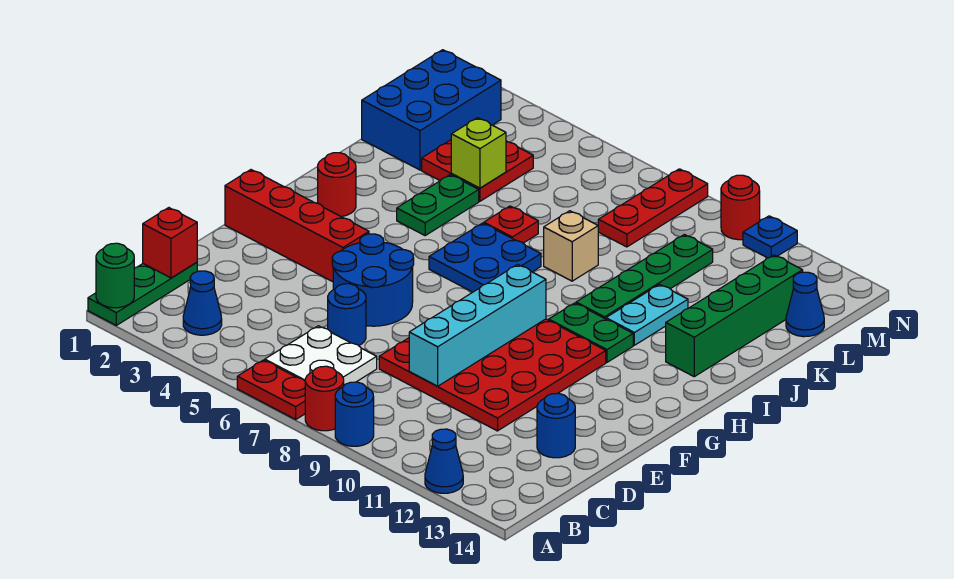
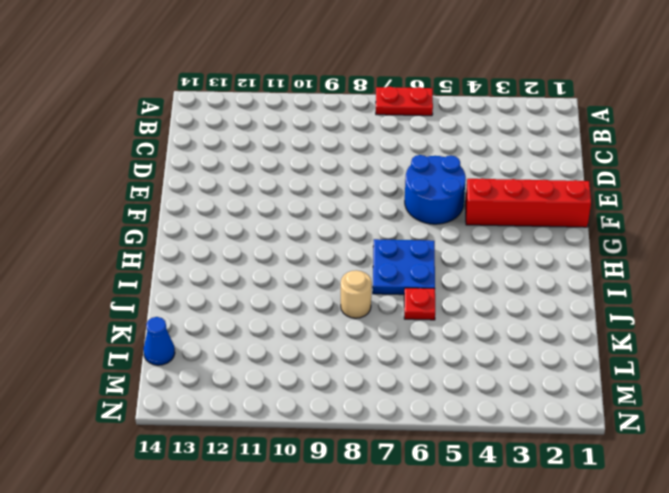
tan 1x1 round brick [341,270,372,318] -> tan 1x1 brick [544,211,598,281]
none -> green 1x3 plate [88,262,197,325]
none -> red 1x1 round brick [305,366,344,431]
none -> blue 1x1 round brick [335,382,374,446]
none -> blue 1x1 cone [425,429,463,493]

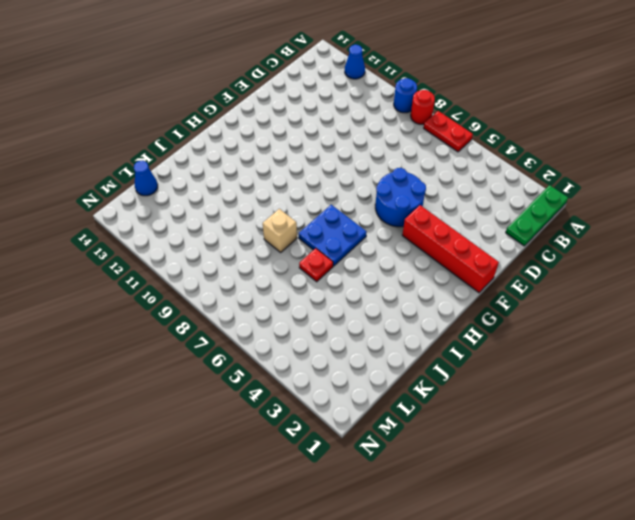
none -> blue 1x1 cone [183,271,222,335]
none -> white 2x2 plate [265,326,377,385]
none -> blue 1x1 round brick [328,284,366,346]
none -> red 4x4 plate [379,319,606,431]

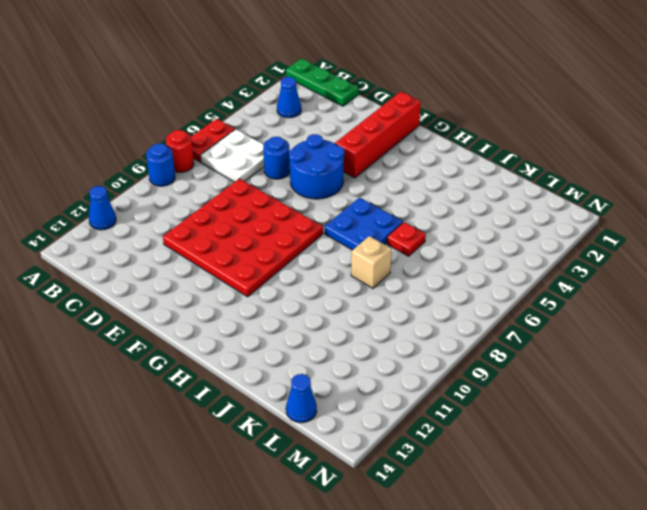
none -> blue 1x1 round brick [537,393,575,458]
none -> red 1x1 round brick [318,153,356,217]
none -> green 1x2 plate [549,303,633,362]
none -> green 1x2 plate [397,175,479,235]

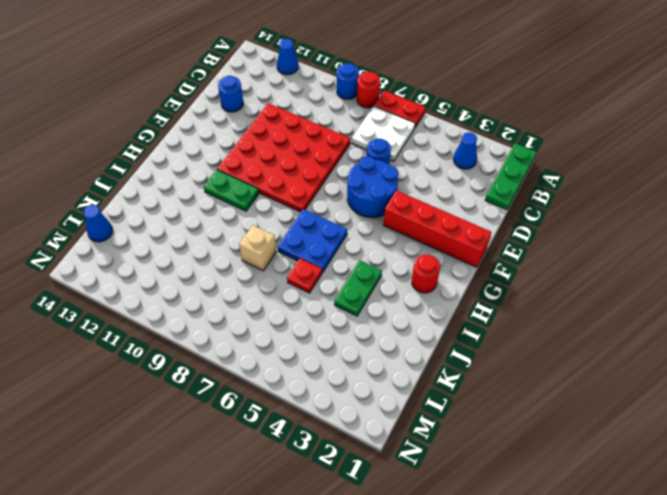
none -> green 1x4 plate [576,234,713,319]
none -> cyan 1x2 plate [606,284,688,345]
none -> green 1x4 brick [666,255,803,377]
none -> blue 2x3 brick [362,50,501,170]

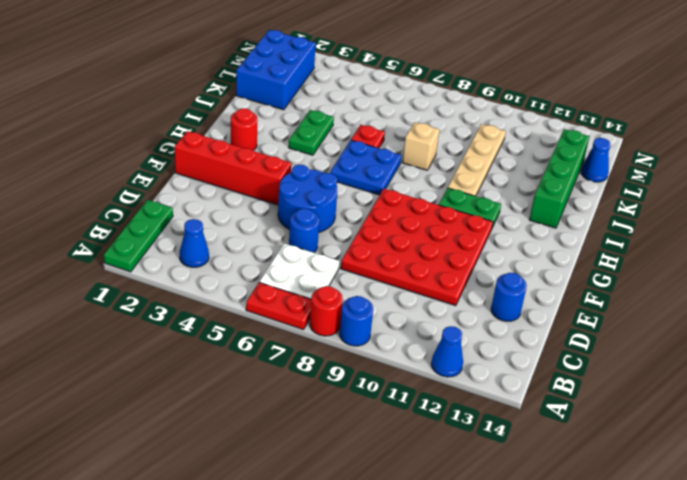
tan 1x4 plate [448,124,506,196] -> green 1x4 plate [576,234,713,319]
none -> cyan 1x2 plate [606,284,688,345]
none -> red 2x2 plate [422,140,533,201]
none -> red 1x3 plate [598,169,708,247]
none -> red 1x1 round brick [721,175,760,240]

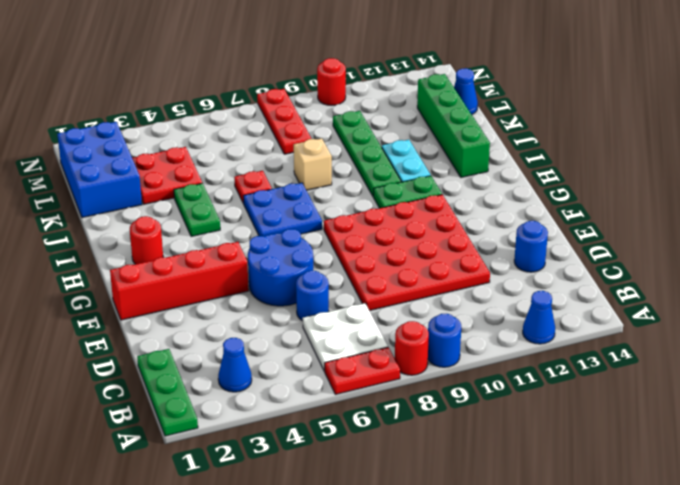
none -> blue 1x1 plate [743,216,797,258]
none -> green 1x1 round brick [96,243,134,308]
none -> red 1x1 brick [143,208,197,278]
none -> cyan 1x4 brick [409,265,546,386]

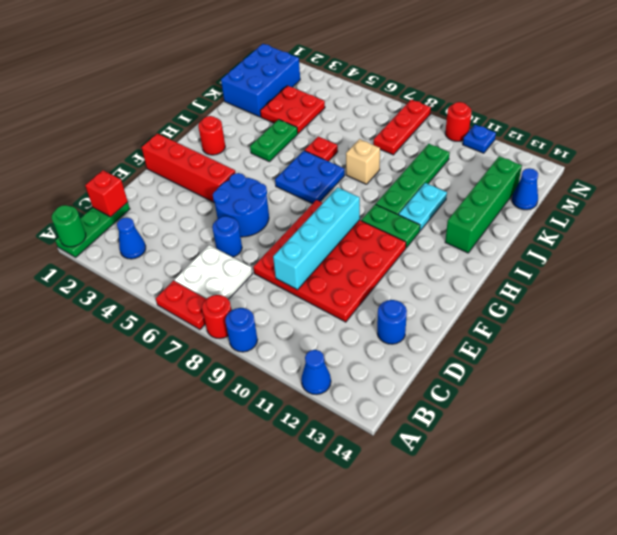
none -> lime 1x1 brick [451,118,506,188]

